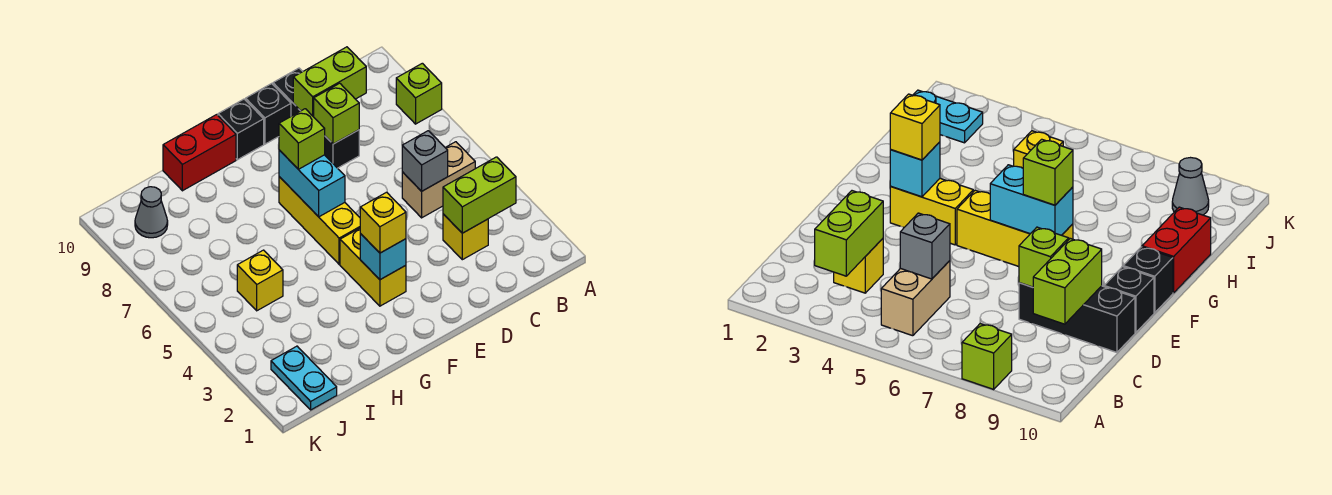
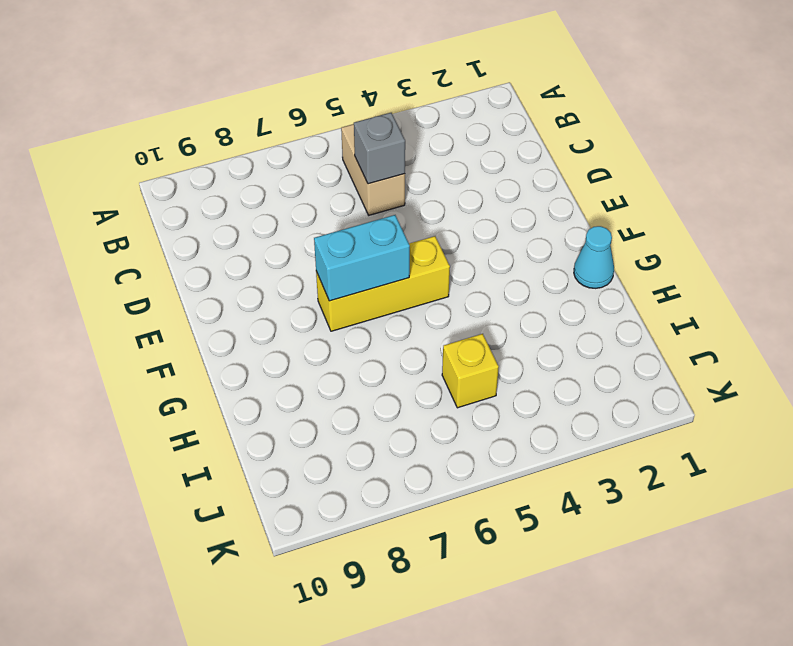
cyan 1x1 cone [574,226,614,288] -> none
none -> lime 1x1 brick [396,63,442,124]
none -> yellow 1x1 brick [443,214,488,260]
none -> black 1x3 brick [273,68,359,168]

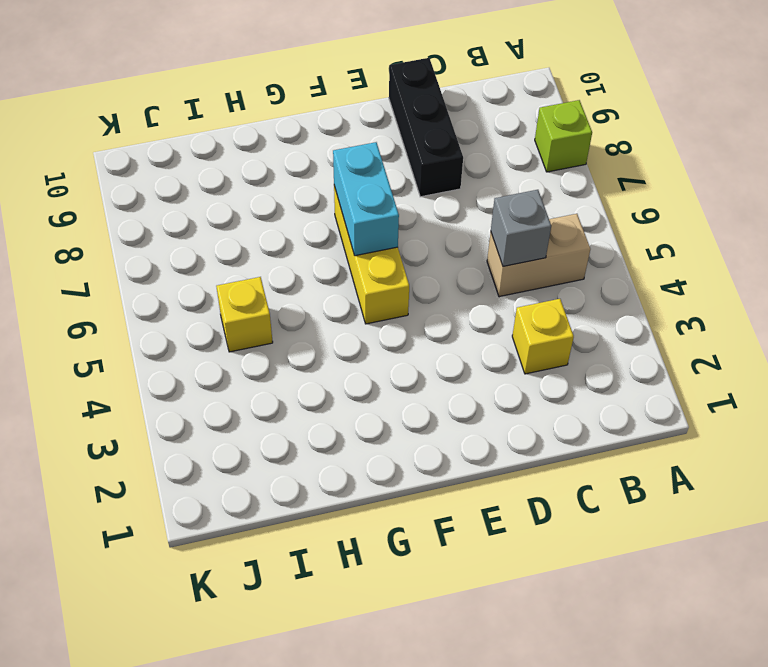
none -> black 1x1 brick [246,83,291,144]
none -> yellow 1x2 brick [340,228,406,306]
none -> black 1x1 brick [218,99,264,160]

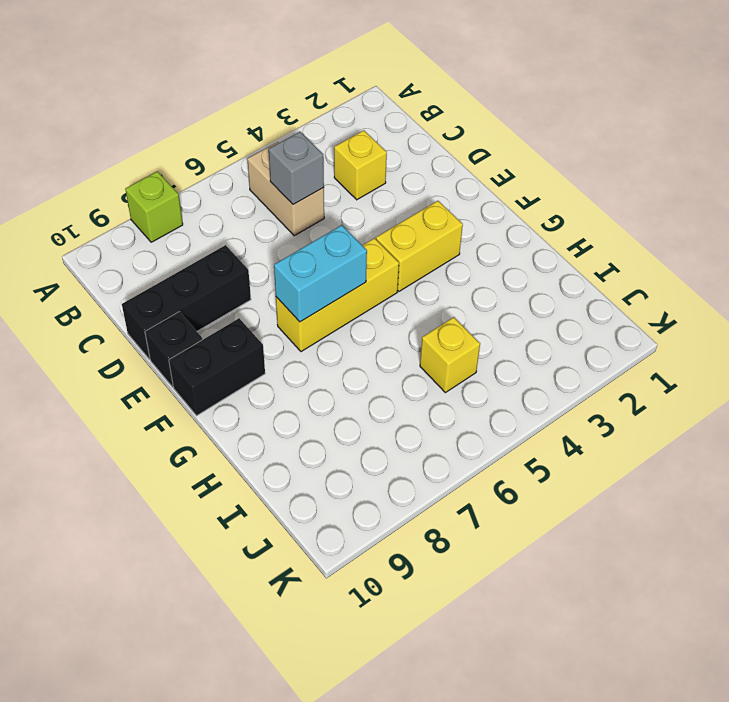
black 1x2 brick [169,318,265,416] -> black 1x1 brick [218,99,264,160]
none -> red 1x2 brick [163,115,236,191]
none -> cyan 1x2 plate [271,346,337,410]
none -> grey 1x1 cone [135,187,168,238]

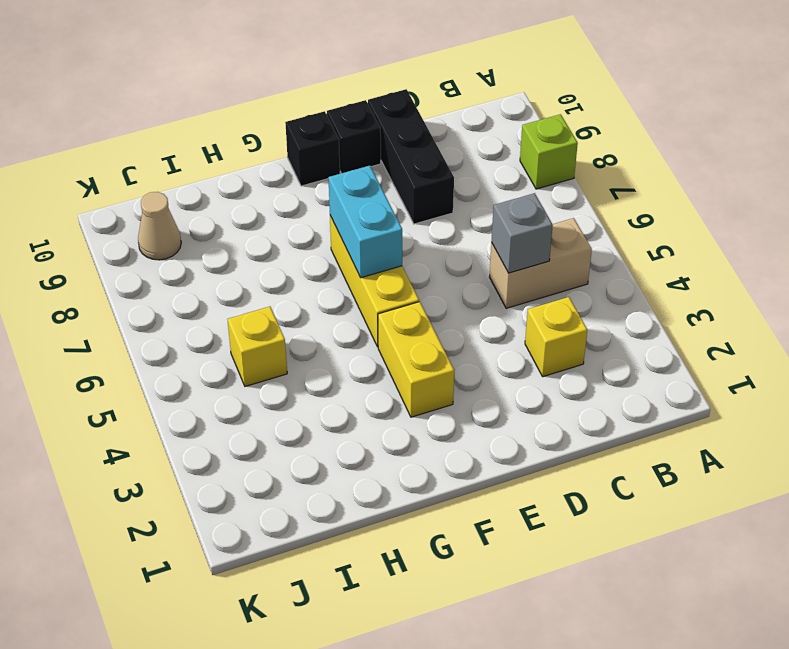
tan 1x1 cone [138,192,181,260] -> grey 1x1 cone [135,187,168,238]
none -> red 1x2 brick [163,115,236,191]
none -> cyan 1x2 plate [271,346,337,410]
none -> lime 1x2 brick [443,157,516,233]

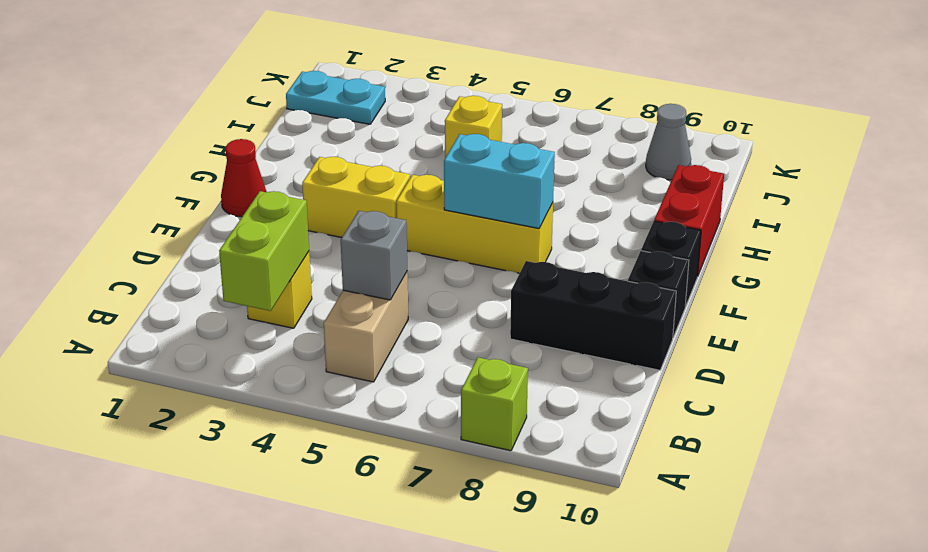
red 1x1 cone [221,139,267,217] -> none
none -> lime 1x2 brick [293,47,366,117]
none -> lime 1x1 brick [314,83,359,144]
none -> cyan 1x1 brick [360,234,406,280]

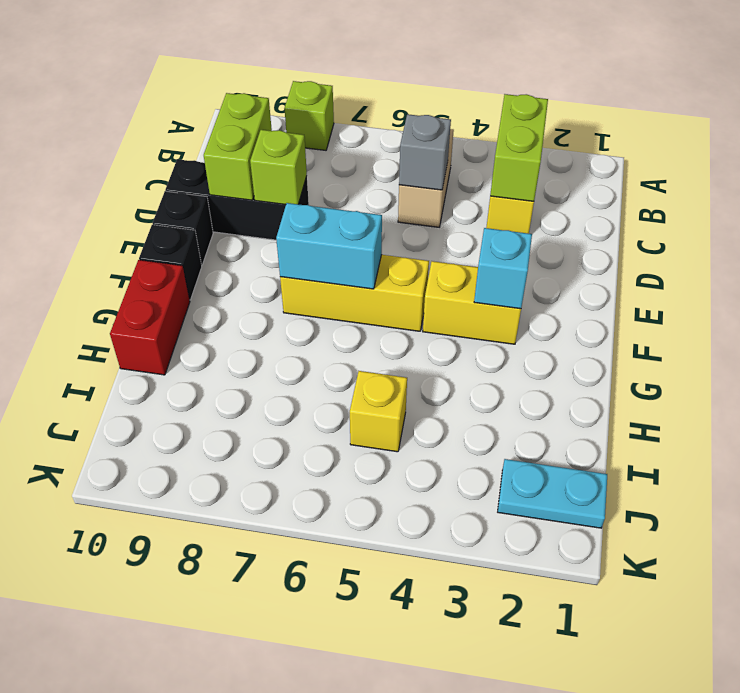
none -> grey 1x1 cone [135,187,168,238]
none -> yellow 1x1 brick [360,192,406,253]
none -> lime 1x1 brick [279,109,325,169]

